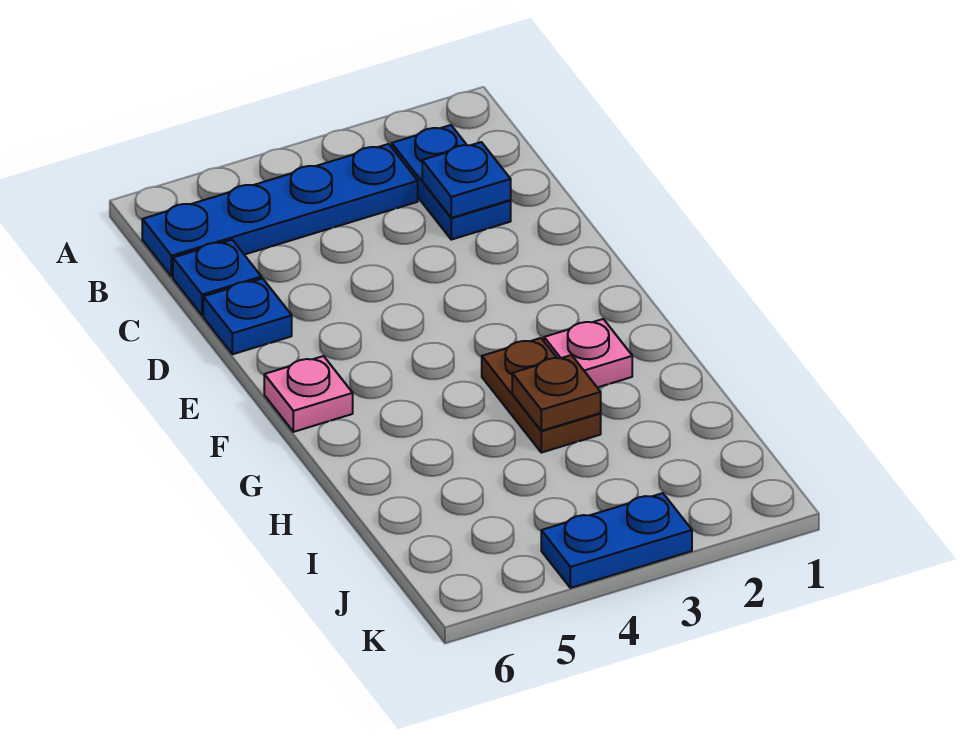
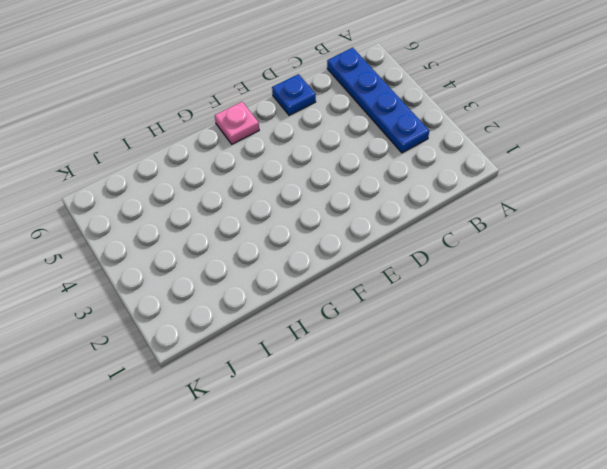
none -> blue 1x2 plate [392,125,511,240]
none -> blue 1x1 plate [173,240,261,315]

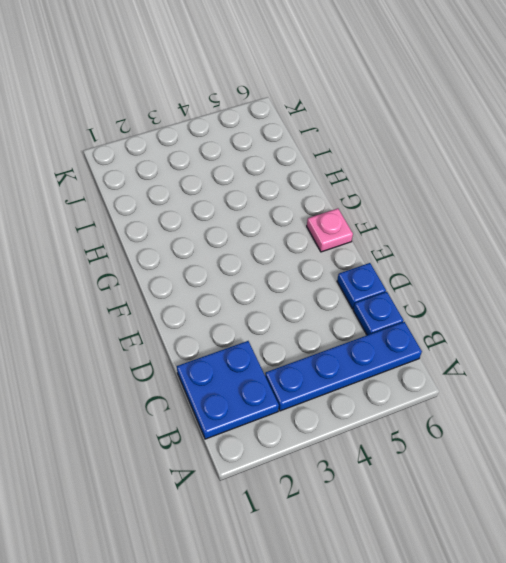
blue 2x2 plate [177,341,279,439] -> blue 1x2 plate [392,125,511,240]
none -> pink 1x1 plate [544,319,632,388]
none -> brown 1x2 plate [482,338,601,453]

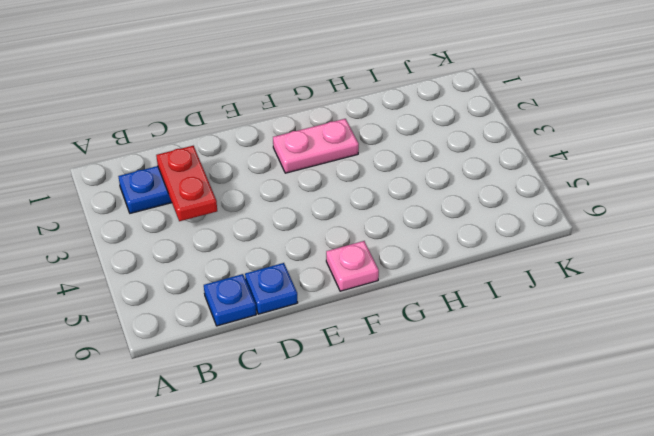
red 1x2 plate [156,146,217,221] -> blue 1x1 plate [422,142,511,218]
pink 1x2 plate [273,119,359,173] -> pink 1x1 plate [544,319,632,388]
none -> blue 1x4 plate [142,144,418,277]
none -> brown 1x2 plate [482,338,601,453]

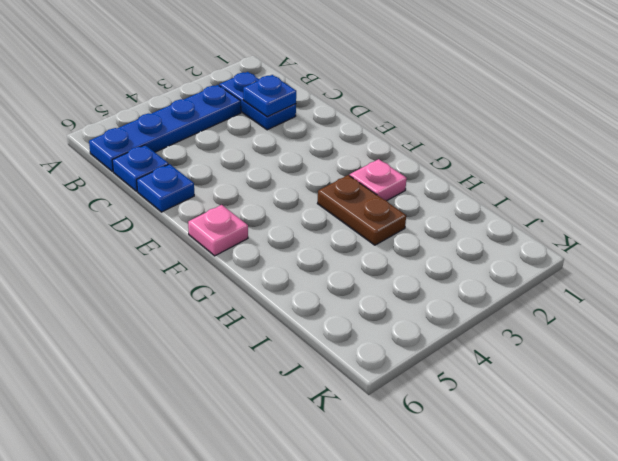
none -> blue 1x2 plate [541,493,692,588]
none -> brown 1x1 plate [512,355,601,431]

